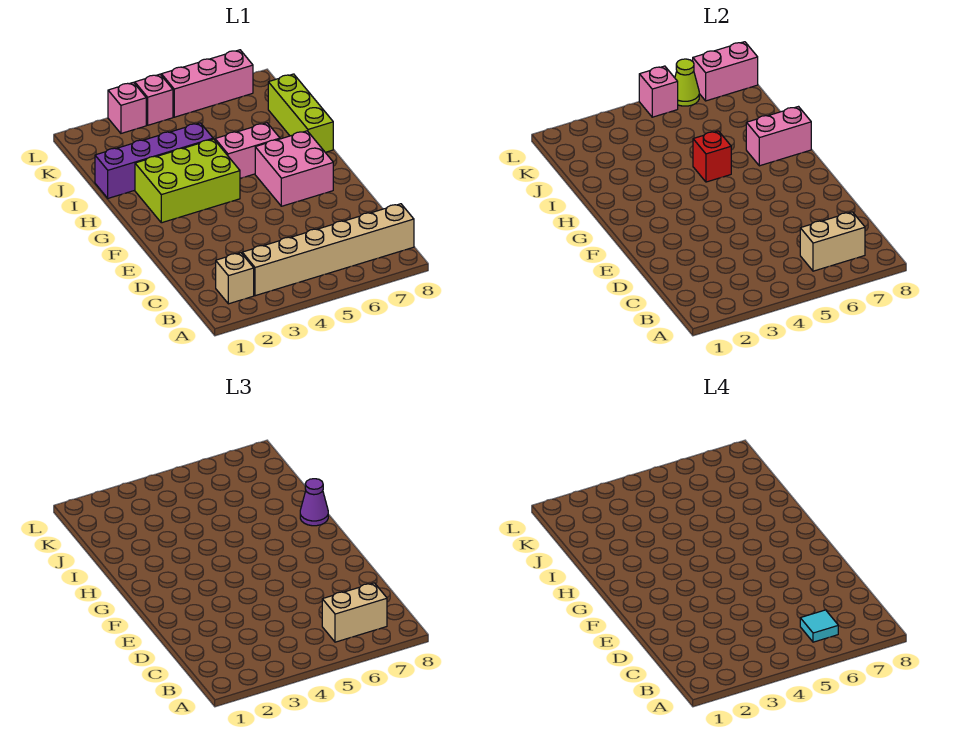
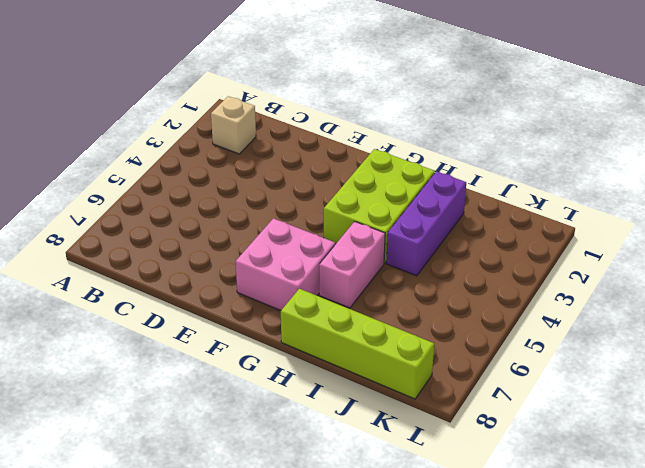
lime 1x4 brick [281,289,434,399] -> lime 1x3 brick [268,74,333,152]
purple 1x3 brick [386,171,466,276] -> purple 1x4 brick [95,123,213,198]
none -> tan 1x6 brick [242,204,414,296]
none -> pink 1x1 brick [108,82,146,133]
none -> pink 1x1 brick [135,74,173,125]

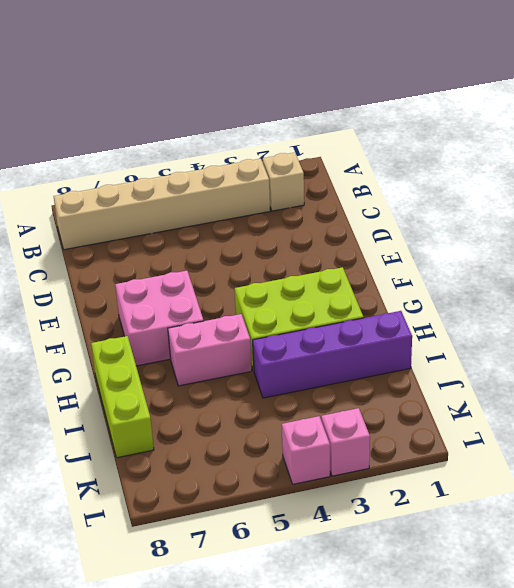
none -> pink 1x3 brick [161,50,253,117]
none -> tan 1x2 brick [800,212,865,271]
none -> red 1x1 brick [693,131,731,182]

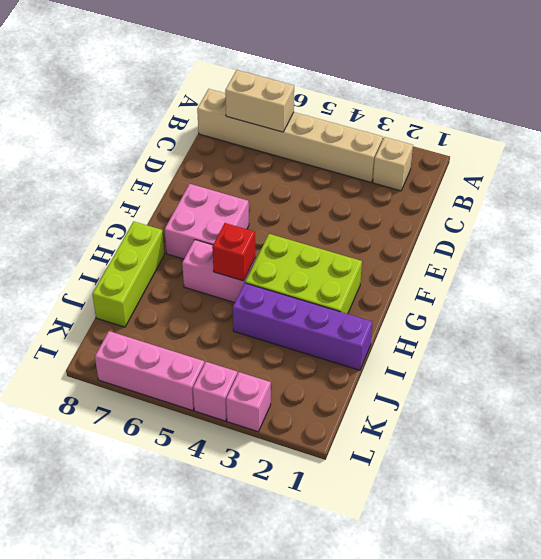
none -> pink 1x2 brick [746,107,811,166]
none -> pink 1x1 brick [639,66,678,117]
none -> lime 1x1 cone [675,59,699,106]

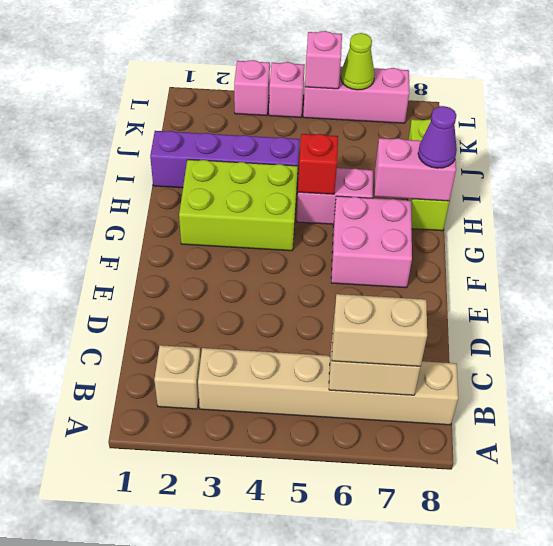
none -> pink 1x2 brick [693,42,758,101]
none -> cyan 1x1 tile [800,610,838,642]

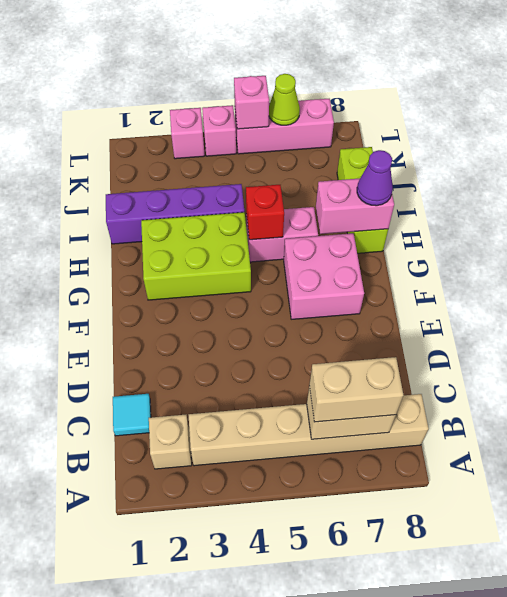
cyan 1x1 tile [113,394,151,436] -> cyan 1x1 tile moved to [800,610,838,642]
none -> pink 1x2 brick [693,42,758,101]

